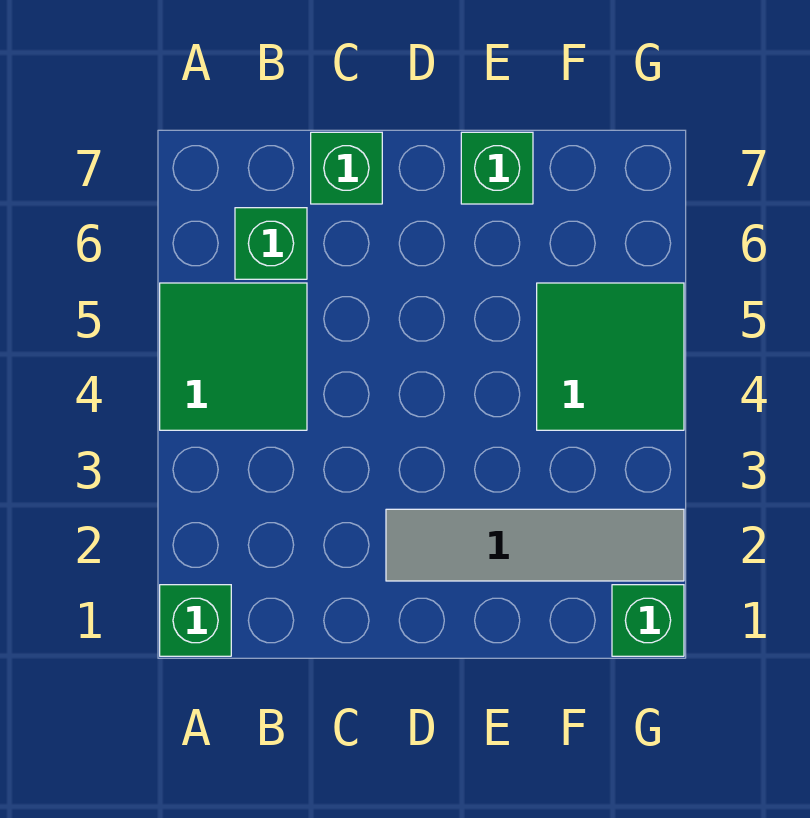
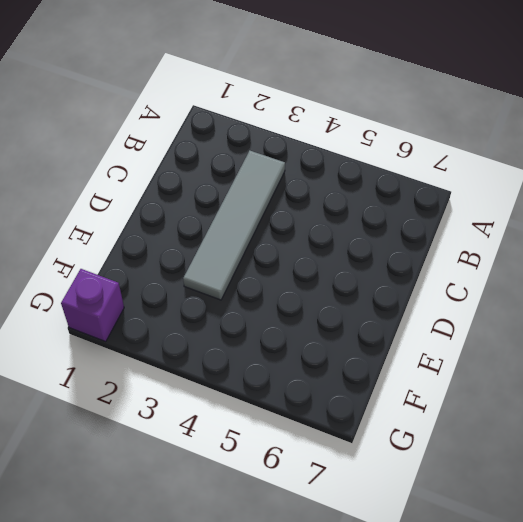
grey 1x4 tile [183,151,285,300] -> grey 1x4 tile moved to [386,509,684,581]
purple 1x1 brick [61,269,124,341] -> green 1x1 brick [612,585,684,656]
none -> green 1x1 brick [160,585,231,656]
none -> green 2x2 tile [160,283,307,430]

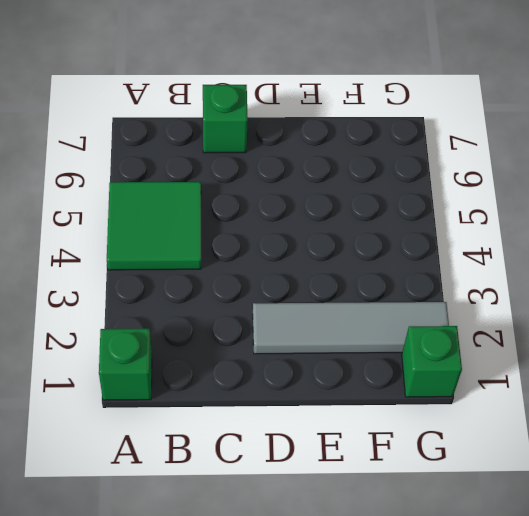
none -> green 1x1 brick [235,208,307,279]
none -> green 1x1 brick [461,132,533,204]

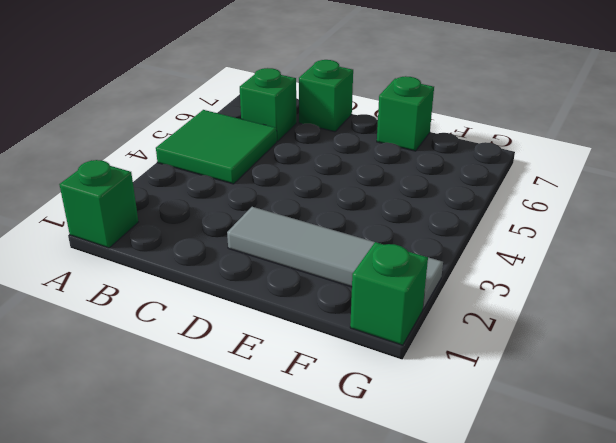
none -> green 2x2 tile [537,283,684,430]

